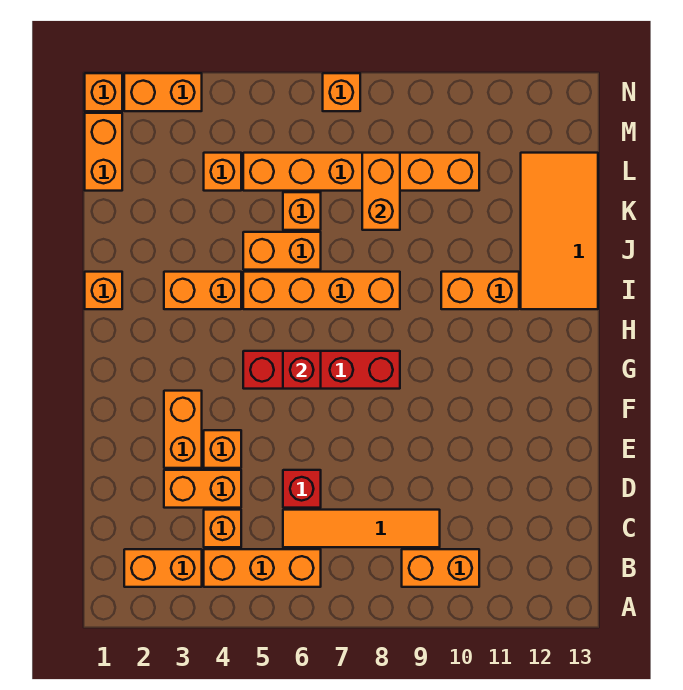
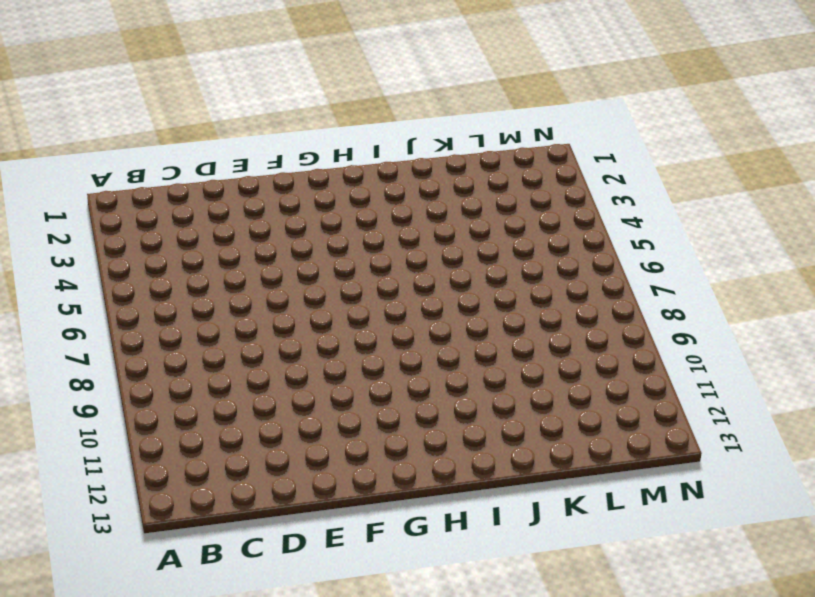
none -> orange 1x2 brick [124,549,202,587]
none -> orange 1x3 brick [204,549,321,587]
none -> orange 1x2 brick [402,549,479,587]

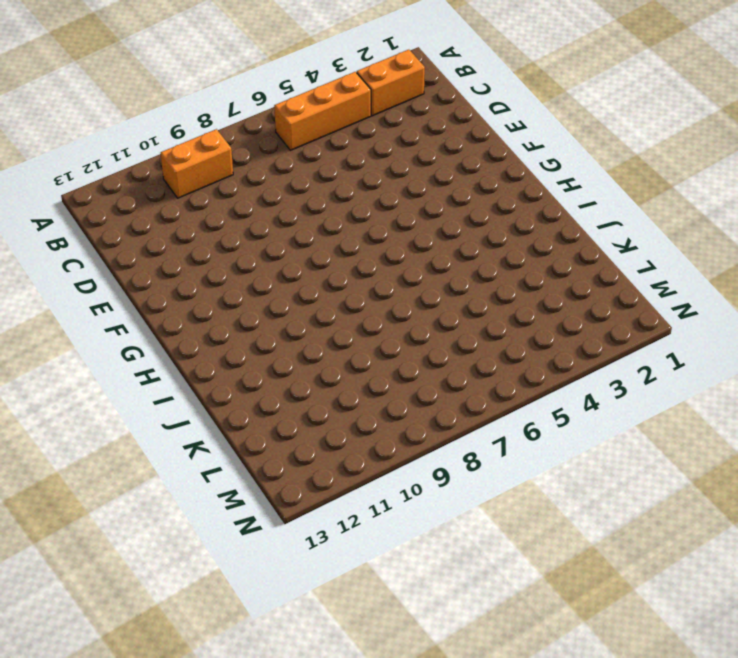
none -> orange 1x1 brick [204,510,241,547]
none -> orange 1x4 tile [283,510,440,547]
none -> orange 1x2 brick [164,470,241,508]

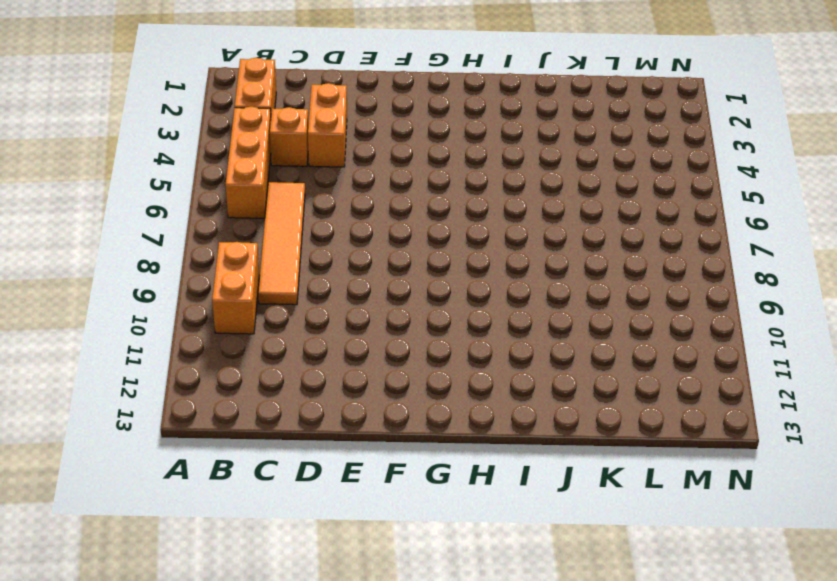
none -> red 1x1 brick [283,470,321,508]
none -> orange 1x2 brick [164,391,202,468]
none -> orange 1x1 brick [204,430,241,468]

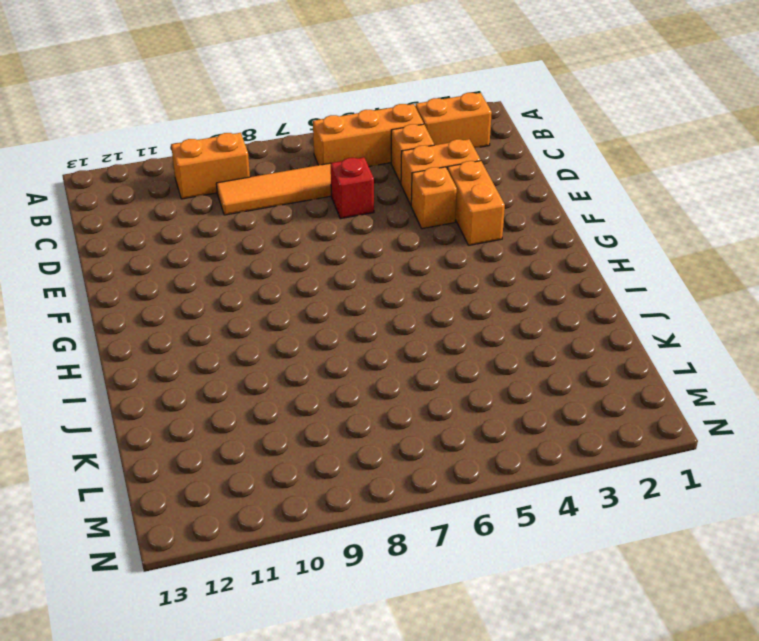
none -> red 1x4 brick [243,351,400,389]
none -> orange 1x1 brick [85,272,122,309]
none -> orange 1x2 brick [164,272,241,309]

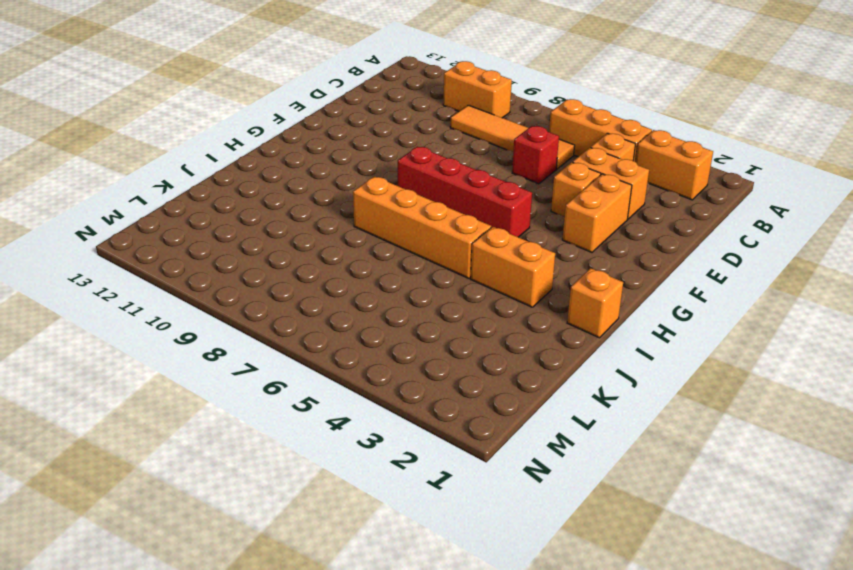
none -> orange 1x2 brick [441,272,519,309]
none -> orange 2x4 tile [521,153,598,309]
none -> orange 1x2 brick [243,232,321,270]

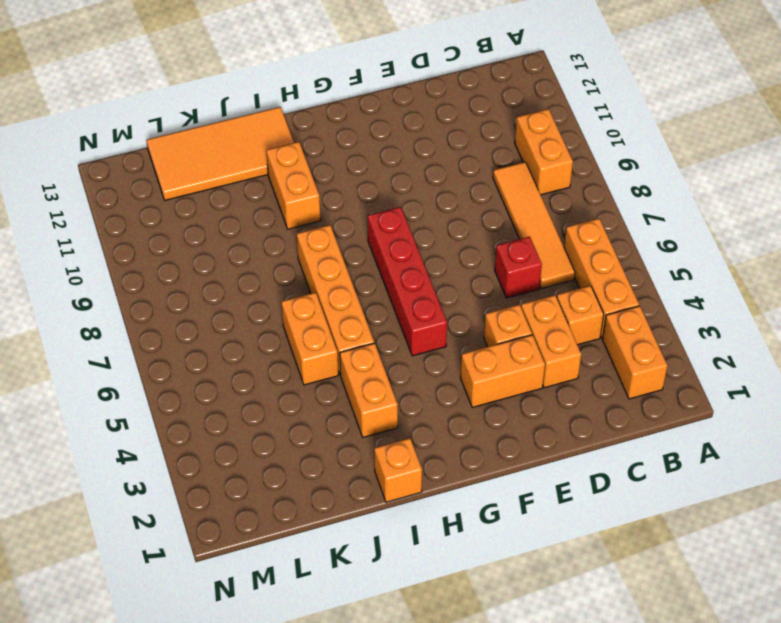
none -> orange 1x1 brick [283,192,321,230]
none -> orange 1x2 brick [85,113,122,191]
none -> orange 1x1 brick [204,153,241,191]

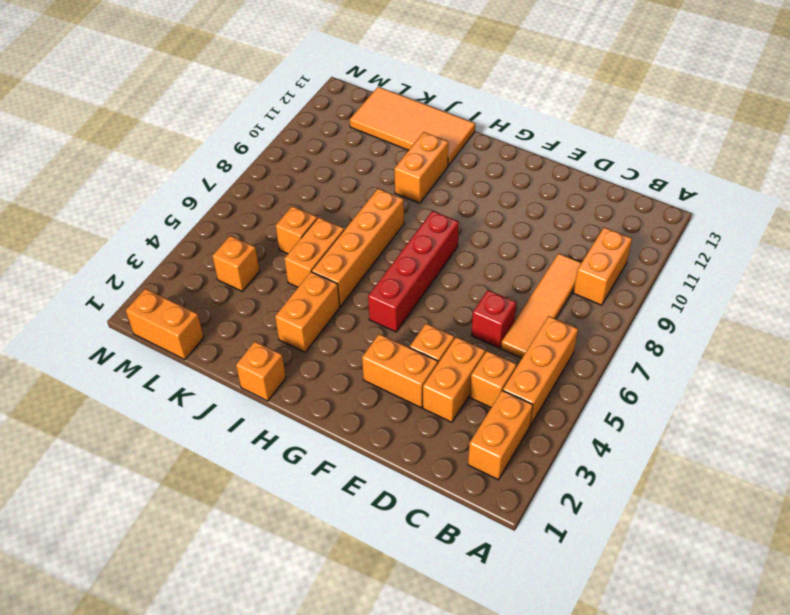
none -> orange 1x6 brick [243,153,479,191]
none -> orange 1x1 brick [85,73,122,111]
none -> orange 1x2 brick [124,73,202,111]

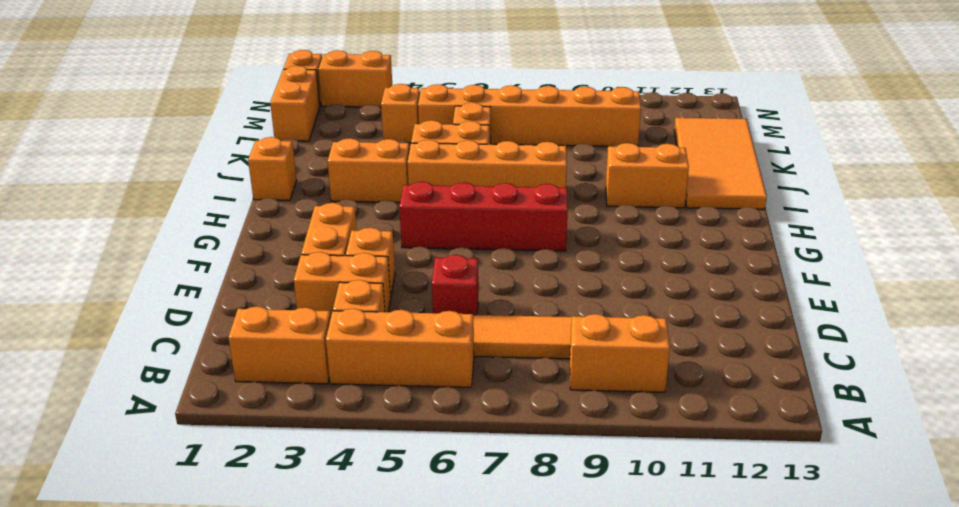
none -> orange 1x1 brick [323,73,360,111]
none -> red 1x1 brick [283,351,321,389]
none -> orange 1x2 brick [362,153,400,230]

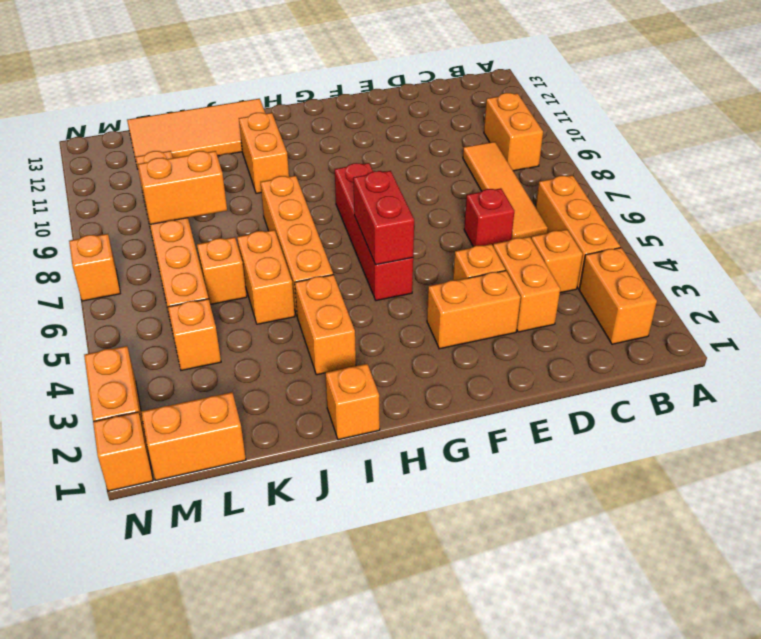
red 1x2 brick [353,171,414,265] -> red 1x1 brick [283,351,321,389]

